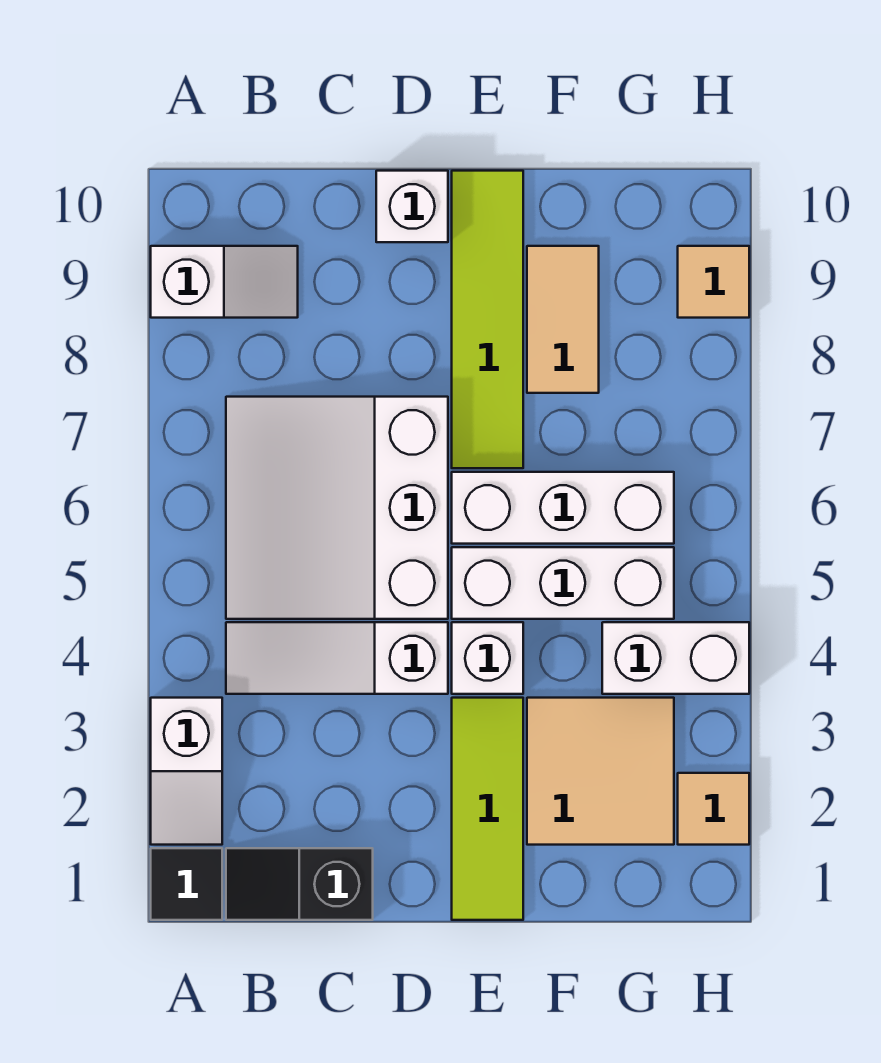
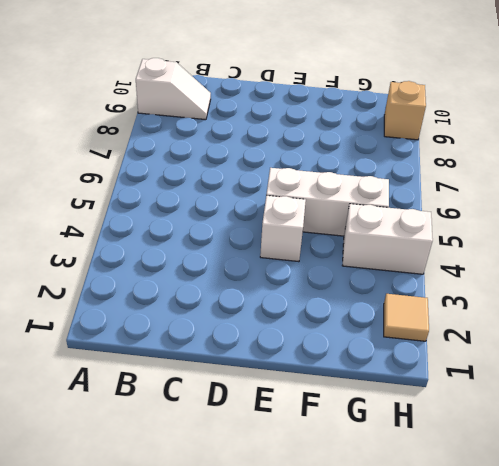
tan 1x1 brick [384,81,426,140] -> tan 1x1 tile [678,246,749,318]
none -> black 1x1 tile [151,848,222,920]
none -> white 1x2 slope [151,698,222,845]
none -> black 1x2 slope [226,848,373,920]

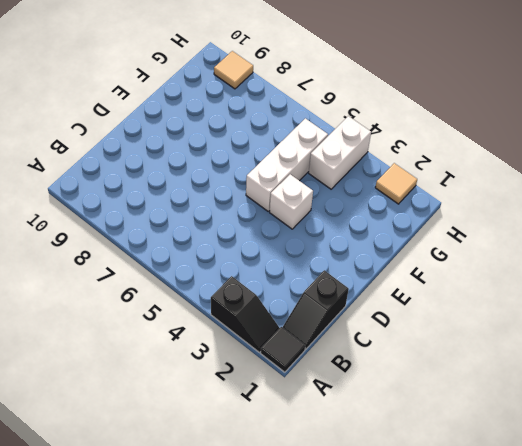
black 1x2 slope [211,276,279,352] -> white 1x2 slope [151,698,222,845]
none -> white 1x2 slope [151,246,298,318]
none -> white 1x3 slope [226,622,448,694]
none -> white 3x3 slope [226,397,448,619]

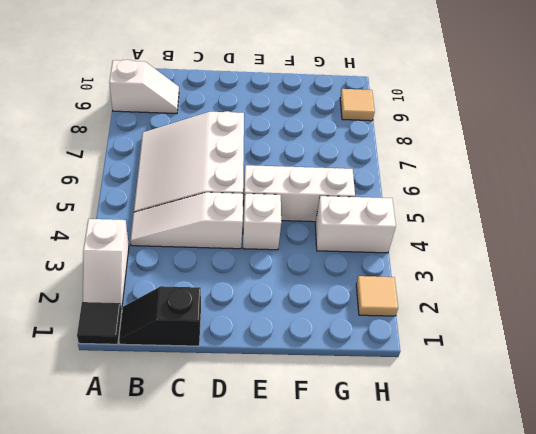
none -> white 1x1 brick [376,171,448,242]
none -> lime 1x3 tile [452,698,523,920]
none -> white 1x3 brick [452,472,674,544]

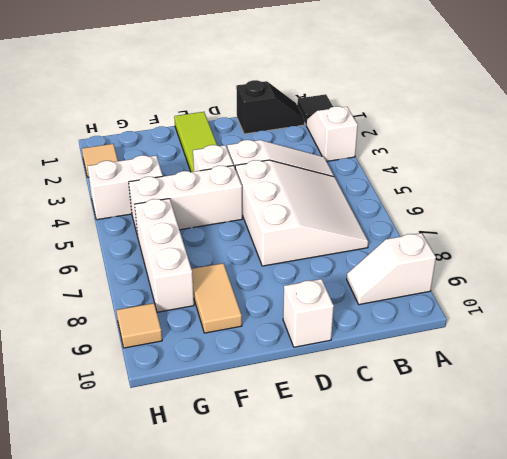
white 1x3 brick [134,199,194,312] -> white 1x3 brick turned to [452,472,674,544]
none -> lime 1x4 tile [452,171,523,468]
none -> tan 2x2 tile [527,698,674,845]

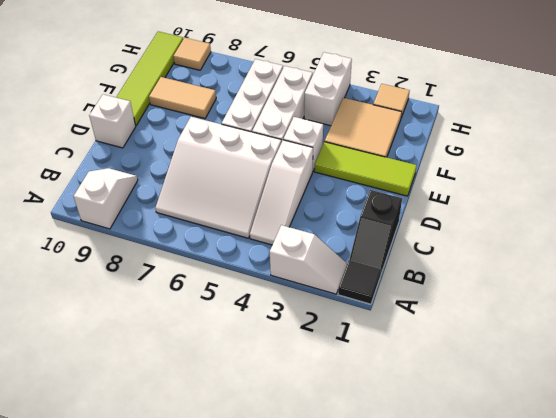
lime 1x4 tile [116,31,183,126] -> lime 1x4 tile turned to [452,171,523,468]

